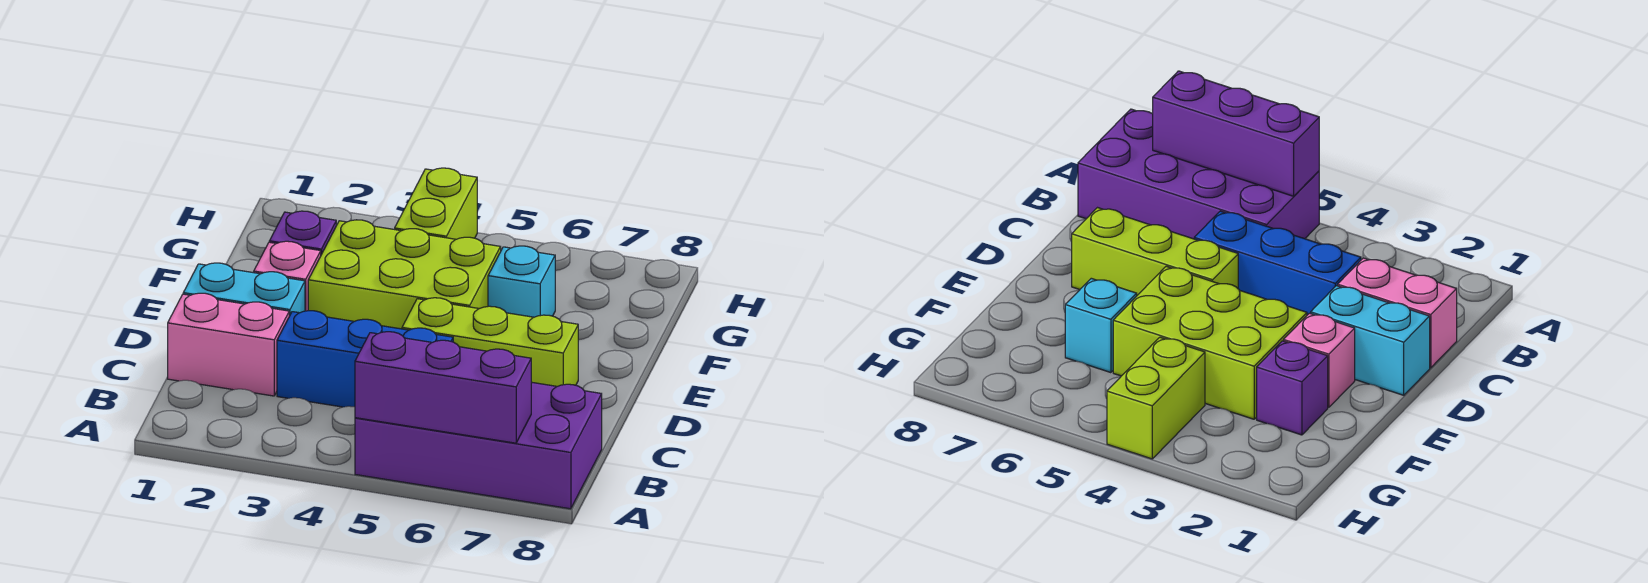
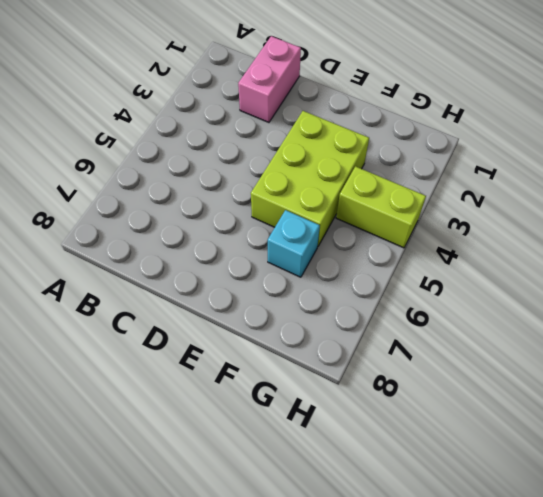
none -> purple 2x4 brick [355,382,602,509]
none -> blue 1x3 brick [277,311,453,407]

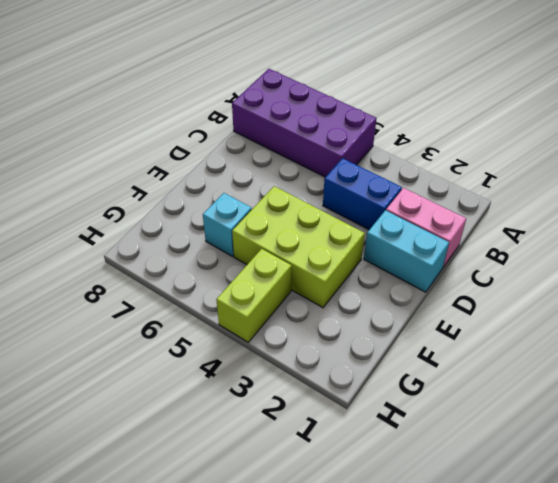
blue 1x2 brick [323,158,402,230] -> blue 1x3 brick [277,311,453,407]
none -> lime 1x3 brick [402,298,578,386]
none -> pink 1x1 brick [254,241,321,311]

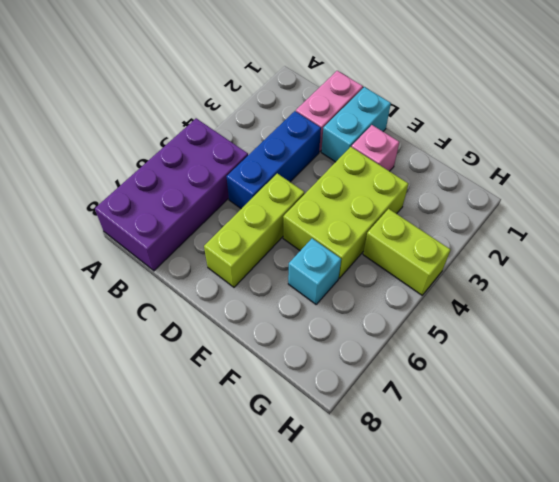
none -> purple 1x1 brick [269,211,336,255]
none -> purple 1x3 brick [355,332,531,443]

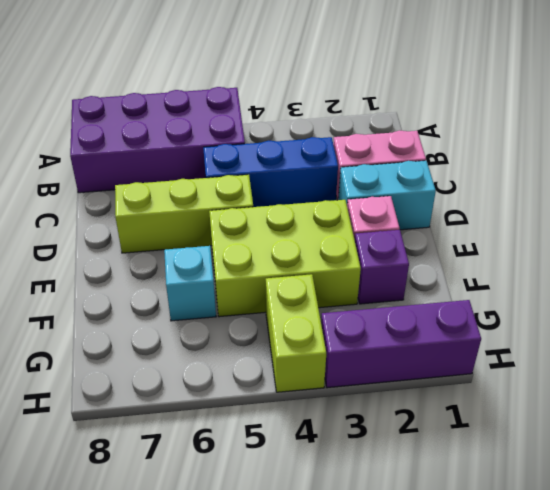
purple 1x3 brick [321,300,481,388] -> purple 1x3 brick moved to [355,332,531,443]

